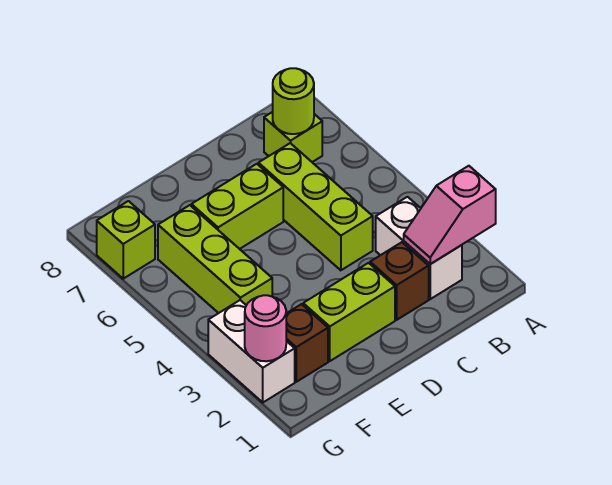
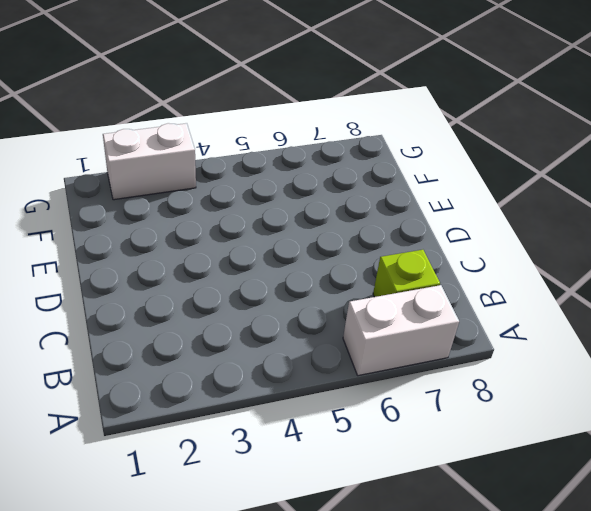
white 1x2 brick [343,285,459,376] -> white 1x2 brick moved to [376,197,462,299]
none -> brown 1x1 brick [370,242,429,320]
none -> lime 1x3 brick [258,143,373,270]
none -> lime 1x2 brick [303,263,395,361]

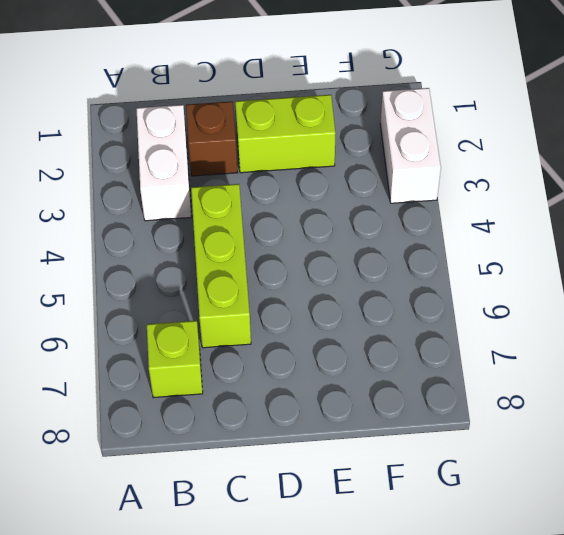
none -> lime 1x2 brick [191,164,283,249]
none -> brown 1x1 brick [286,304,328,382]
none -> lime 1x3 brick [158,205,272,313]

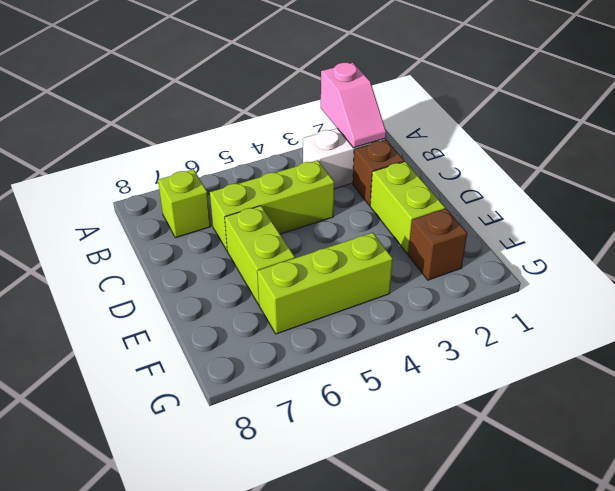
none -> white 1x2 brick [208,300,295,402]
none -> lime 1x1 brick [97,201,155,279]
none -> lime 1x1 round brick [273,68,314,134]

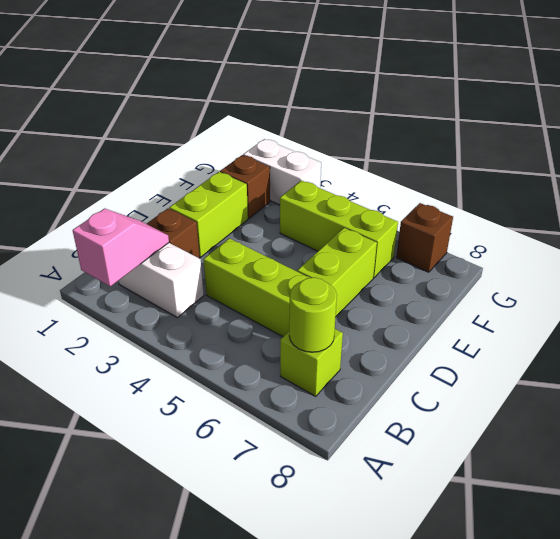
brown 1x1 brick [396,203,453,272] -> lime 1x1 brick [97,201,155,279]
none -> pink 1x1 round brick [245,295,286,361]

